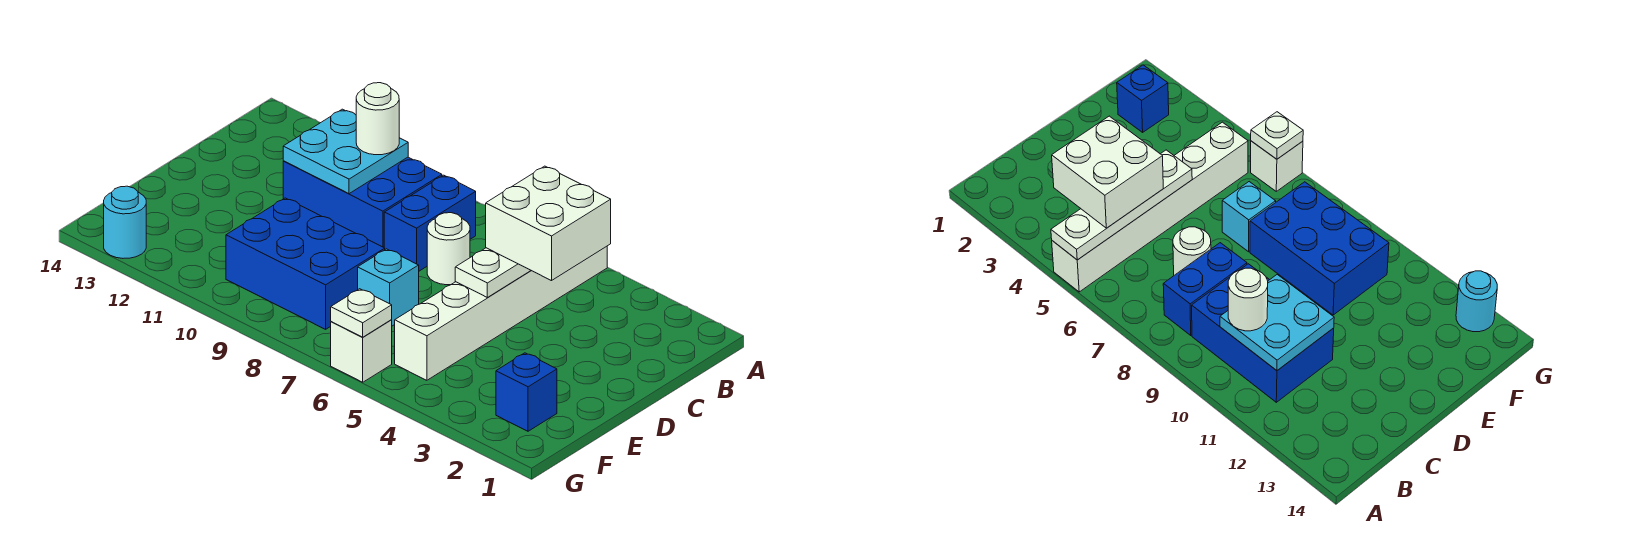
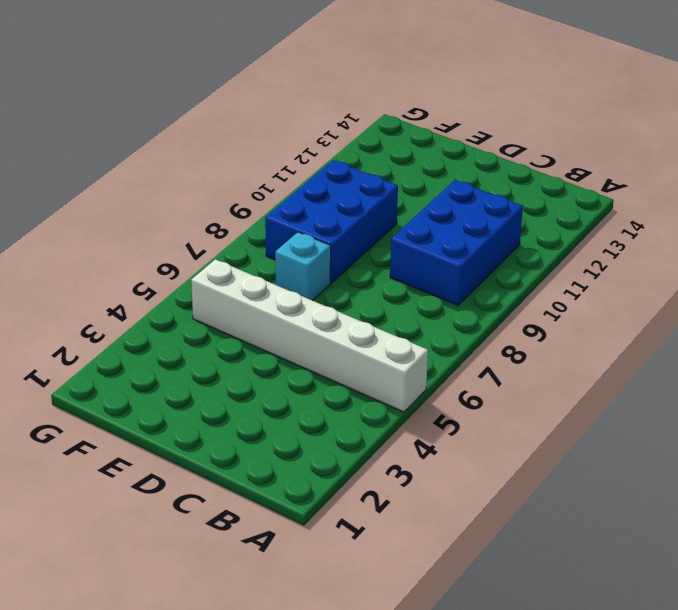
none -> blue 1x2 brick [384,175,476,271]
none -> white 1x1 round brick [427,213,470,285]
none -> blue 1x1 brick [496,353,557,431]

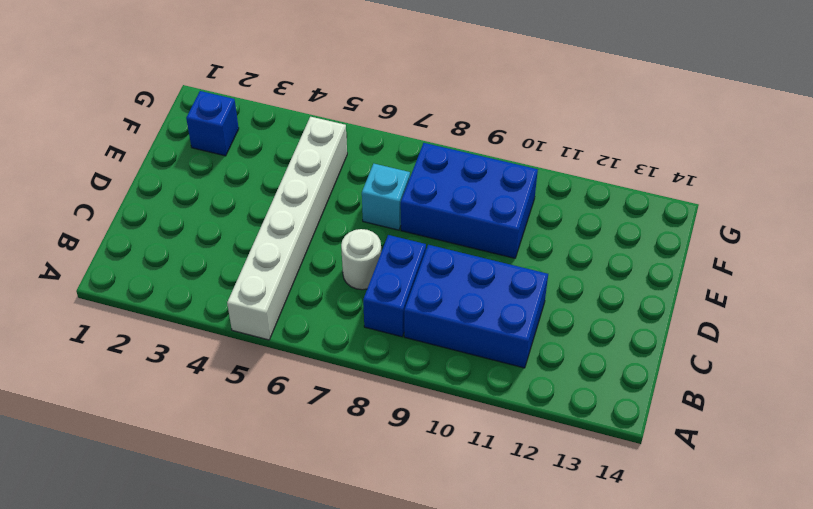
none -> white 1x1 brick [331,320,392,382]
none -> cyan 1x1 round brick [104,186,146,258]
none -> white 1x4 plate [455,248,531,297]

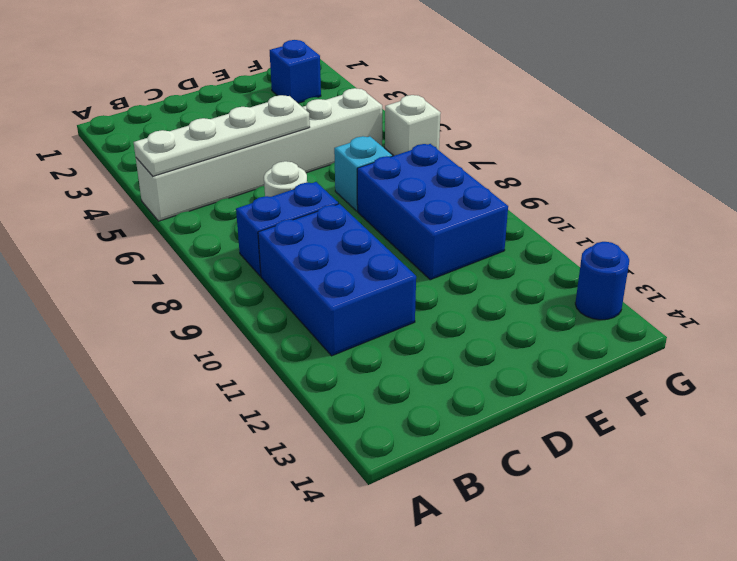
blue 1x1 round brick [575,242,629,320] -> cyan 1x1 round brick [104,186,146,258]
none -> cyan 2x2 plate [283,109,408,194]
none -> white 1x1 plate [331,289,392,337]
none -> white 2x2 brick [486,166,611,281]

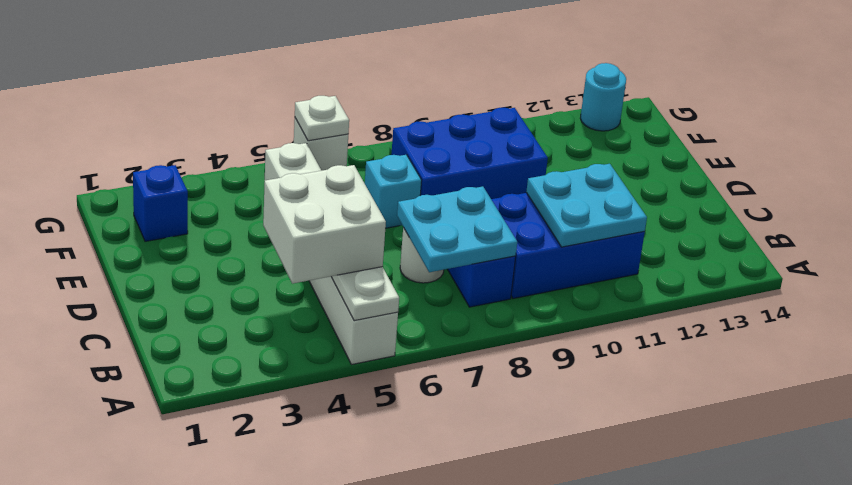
cyan 2x2 plate [397,186,517,272] -> none
none -> white 1x1 round brick [356,83,399,155]

